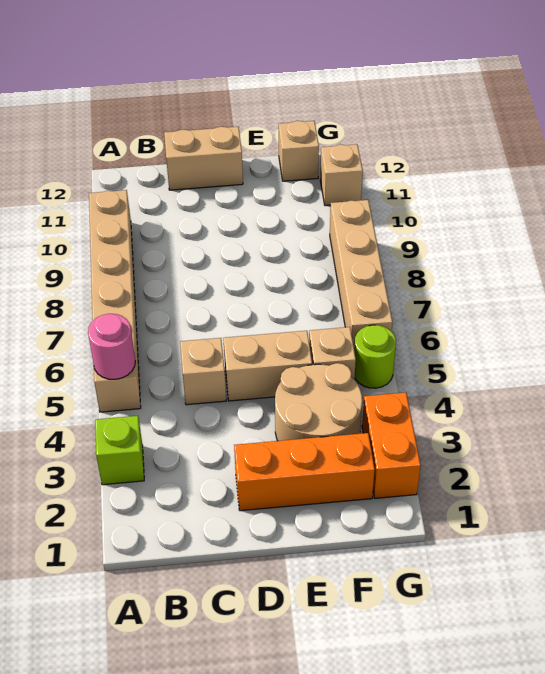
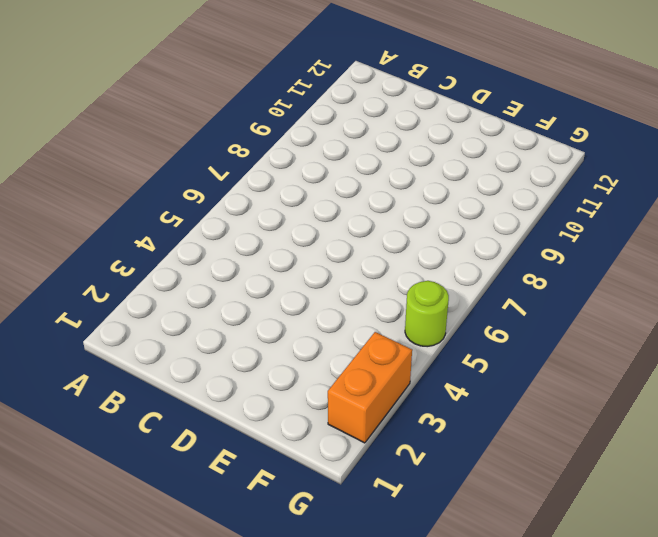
none -> lime 1x1 brick [95,416,144,485]
none -> tan 1x6 brick [89,190,141,412]
none -> tan 1x1 brick [180,338,226,405]

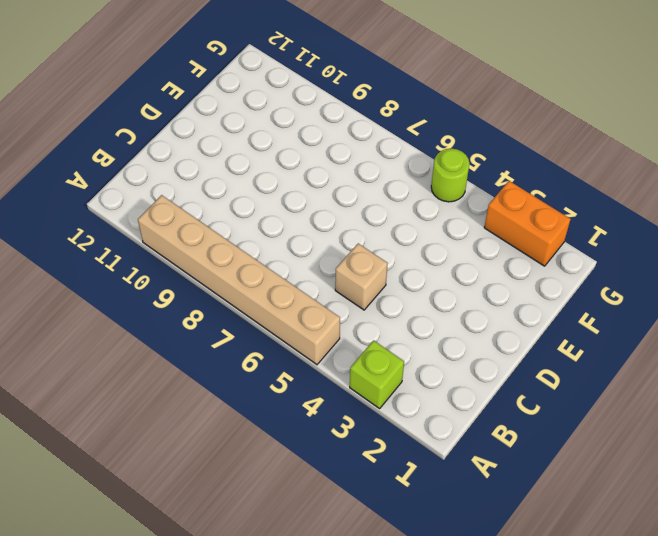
none -> tan 1x2 brick [164,127,243,190]
none -> orange 1x3 brick [234,433,375,511]
none -> tan 1x2 brick [223,331,312,401]

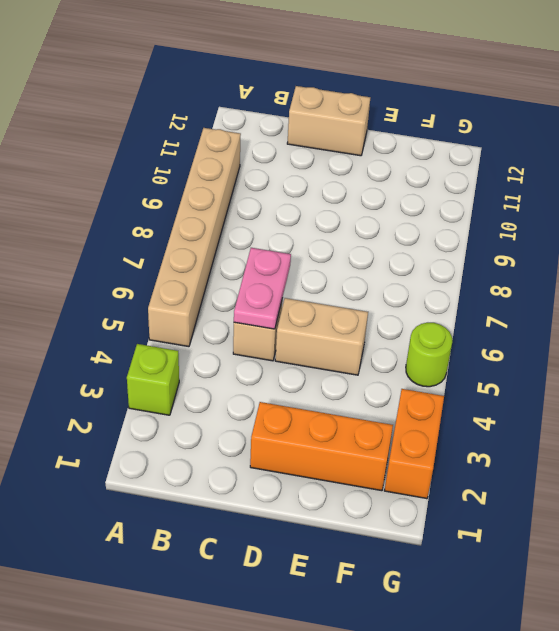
pink 1x2 plate [234,248,291,329] -> none
none -> tan 2x2 round brick [275,363,362,441]
none -> tan 1x1 brick [309,327,356,379]
none -> tan 1x1 brick [279,121,319,181]

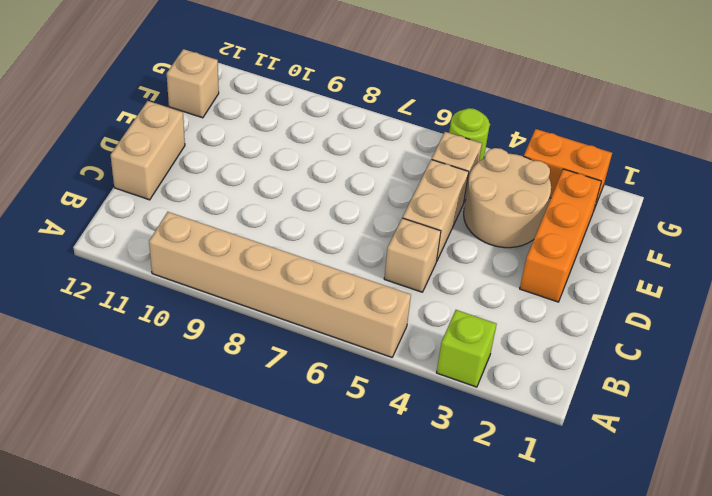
none -> tan 1x4 brick [330,200,392,348]
none -> tan 1x1 brick [320,144,363,206]
none -> pink 1x1 round brick [88,314,135,379]

